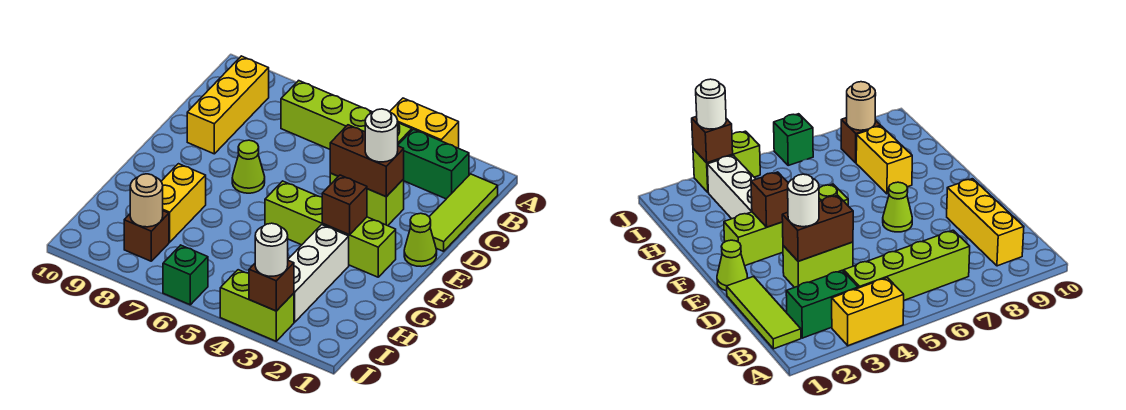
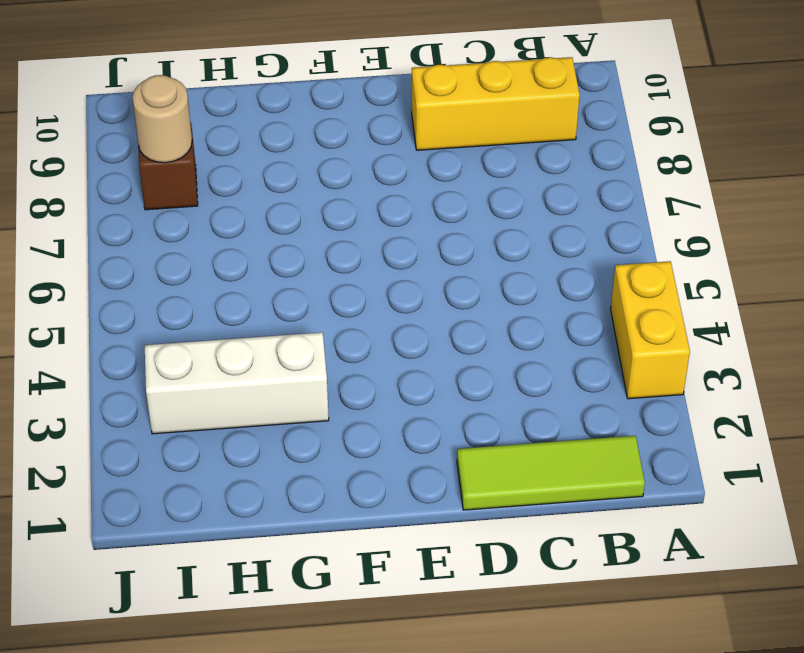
none -> green 1x2 brick [398,129,469,199]
none -> lime 1x4 brick [281,81,412,149]
none -> lime 1x2 brick [330,173,404,226]

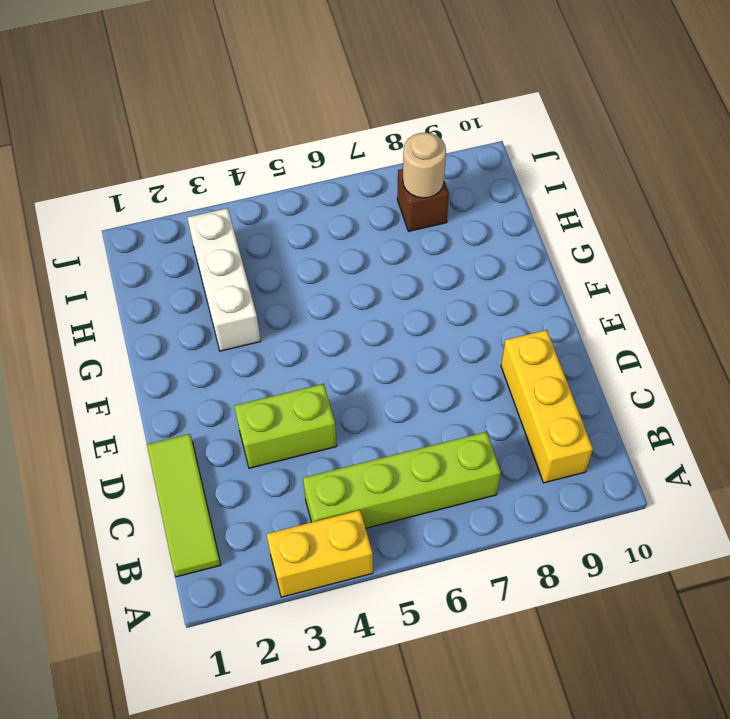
none -> green 1x2 brick [398,129,469,199]
none -> lime 1x1 cone [404,213,437,267]
none -> lime 1x1 cone [232,140,265,193]

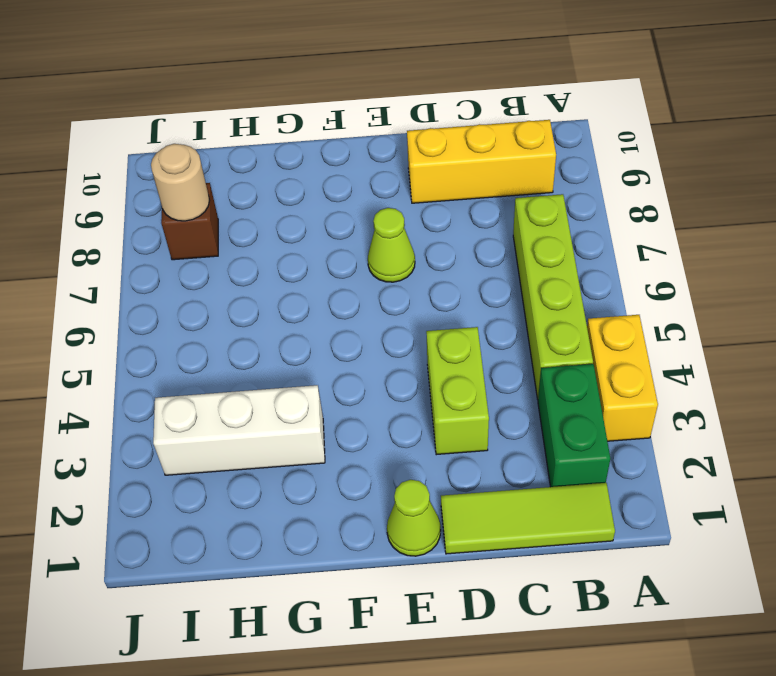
none -> lime 1x4 brick [265,181,396,277]
none -> yellow 1x2 brick [161,164,206,242]
none -> lime 1x2 brick [220,270,294,341]

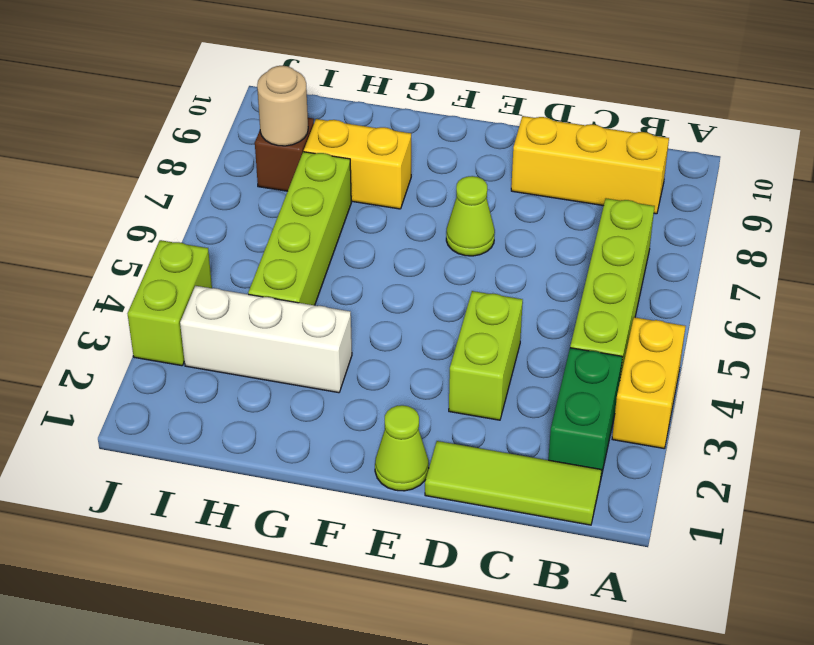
lime 1x4 brick [248,152,351,305] -> lime 1x4 brick moved to [265,181,396,277]
none -> green 1x1 brick [163,245,208,305]
none -> brown 1x2 brick [330,125,404,197]
none -> brown 1x1 brick [322,175,367,235]

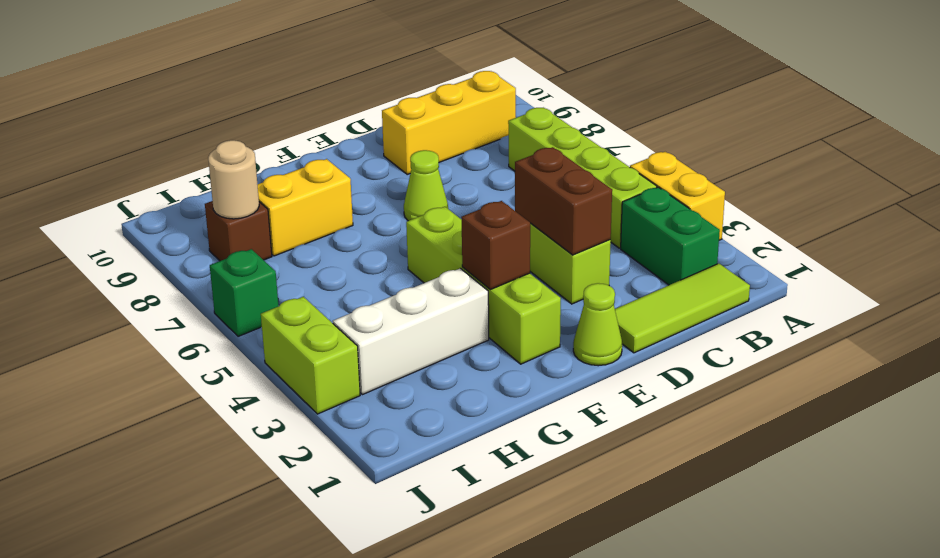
none -> brown 1x1 brick [249,260,294,311]
none -> white 1x1 round brick [365,109,398,162]
none -> white 1x1 round brick [255,223,288,276]

